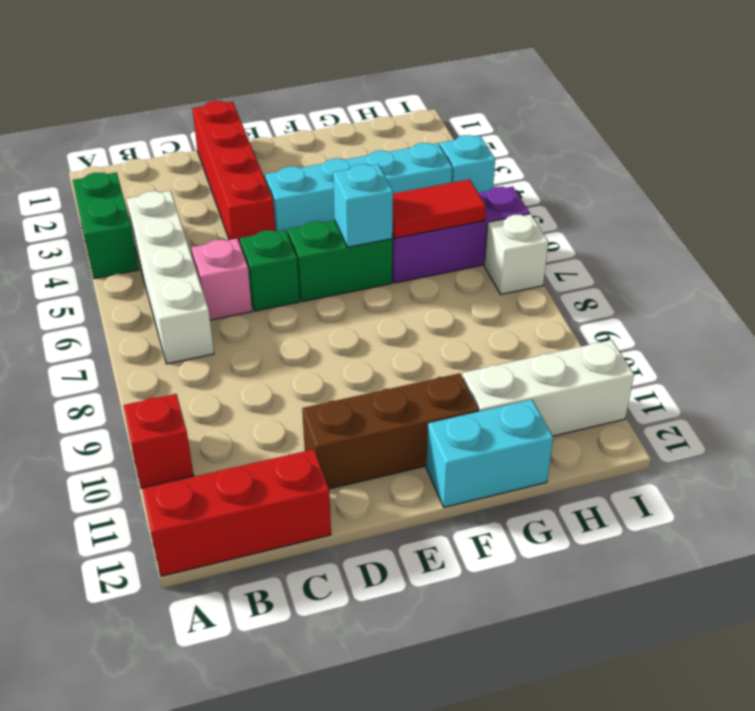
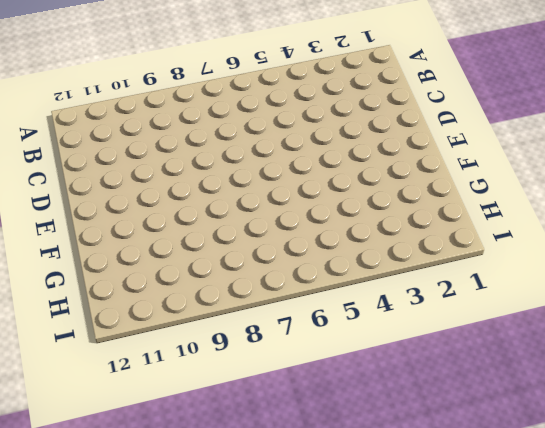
none -> green 1x2 brick [73,172,139,279]
none -> red 1x1 brick [123,394,194,488]
none -> red 1x3 brick [142,449,331,576]

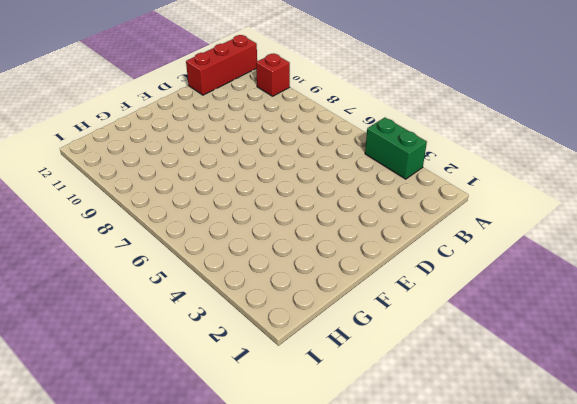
none -> white 1x4 brick [126,191,214,364]
none -> pink 1x1 brick [191,239,252,320]
none -> red 1x4 brick [192,101,275,246]

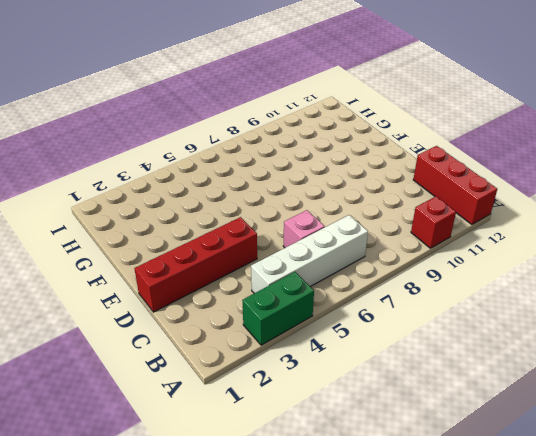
none -> green 1x1 brick [240,229,299,311]
none -> brown 1x3 brick [302,373,478,489]
none -> cyan 1x4 brick [265,143,452,235]

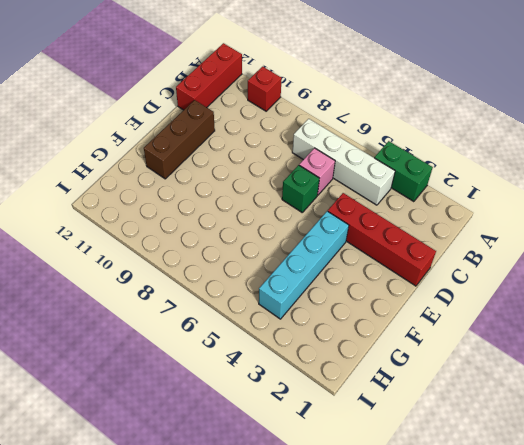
none -> green 1x2 brick [288,220,392,302]
none -> cyan 1x2 brick [426,400,553,507]
none -> purple 1x3 brick [392,186,530,283]

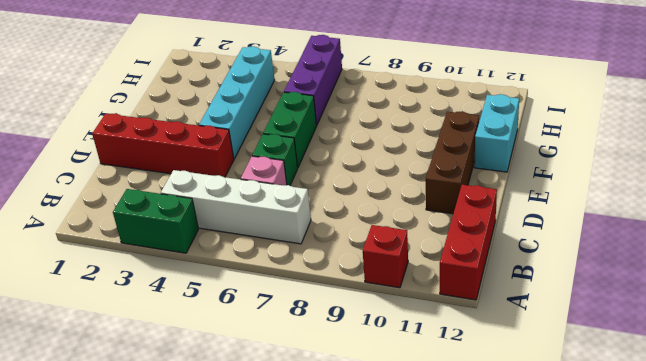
none -> white 1x3 brick [462,340,634,436]
none -> cyan 1x1 brick [440,135,495,193]
none -> white 1x1 brick [484,214,548,294]

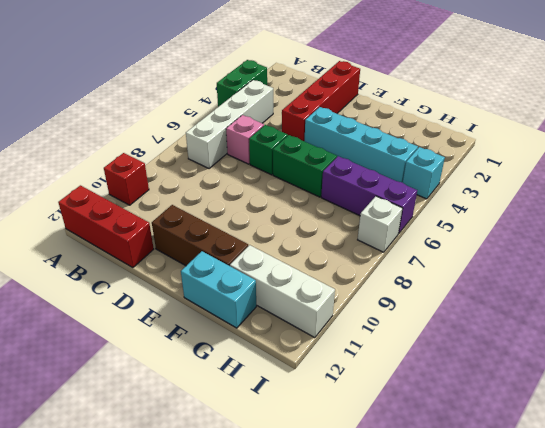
none -> cyan 1x1 brick [333,164,393,247]
none -> red 1x2 tile [392,179,486,238]

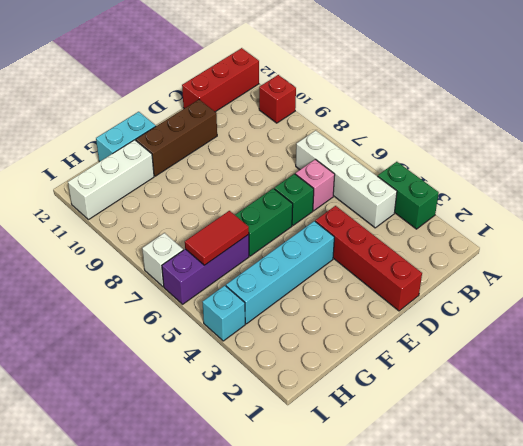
none -> cyan 1x1 brick [333,164,393,247]

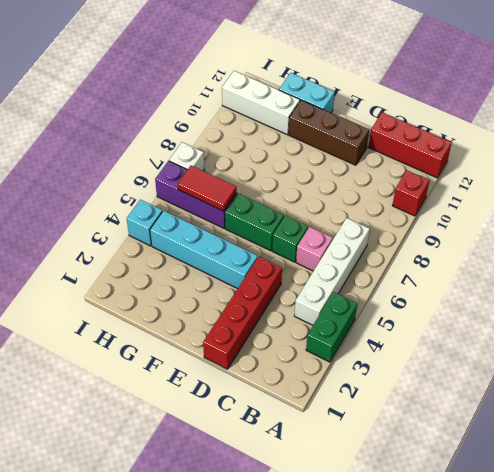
none -> cyan 1x1 brick [333,164,393,247]

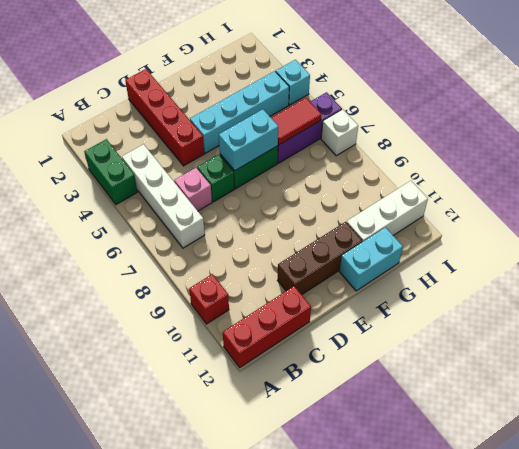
cyan 1x2 brick [219,109,278,171] -> cyan 1x1 brick [333,164,393,247]

